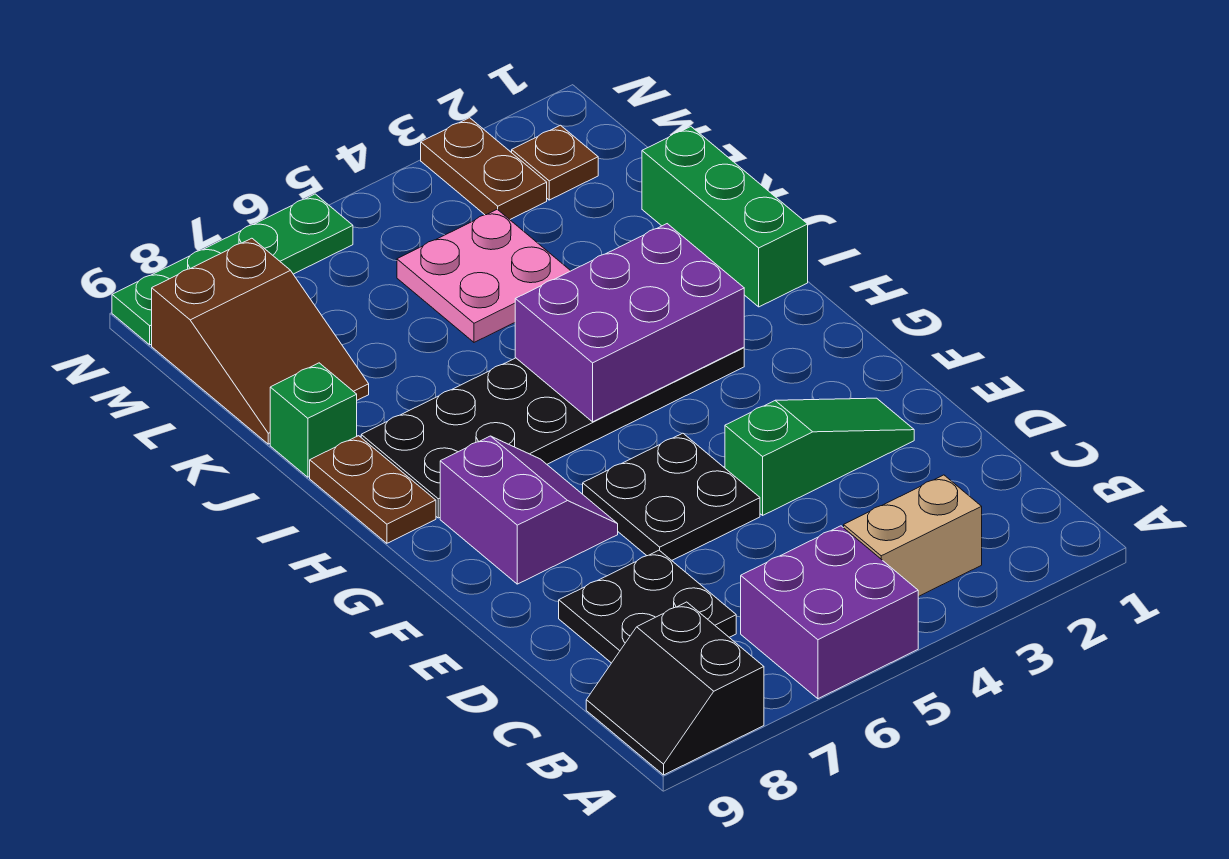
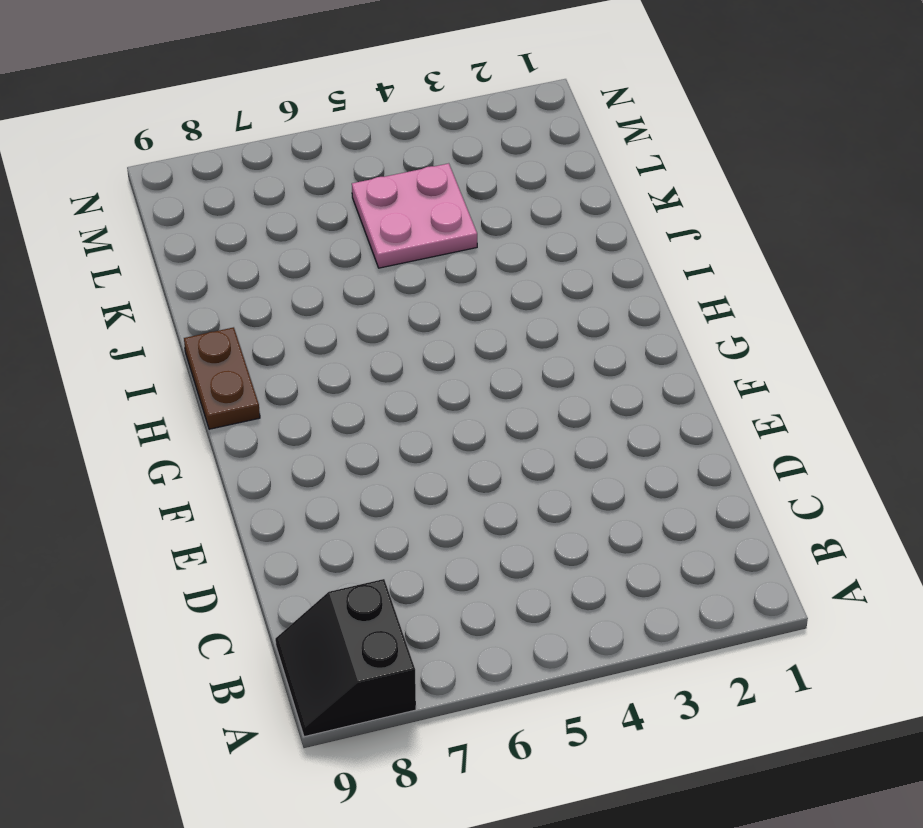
none -> purple 2x2 brick [741,526,918,699]
none -> tan 1x2 brick [844,475,982,597]
none -> black 2x2 plate [559,550,736,663]

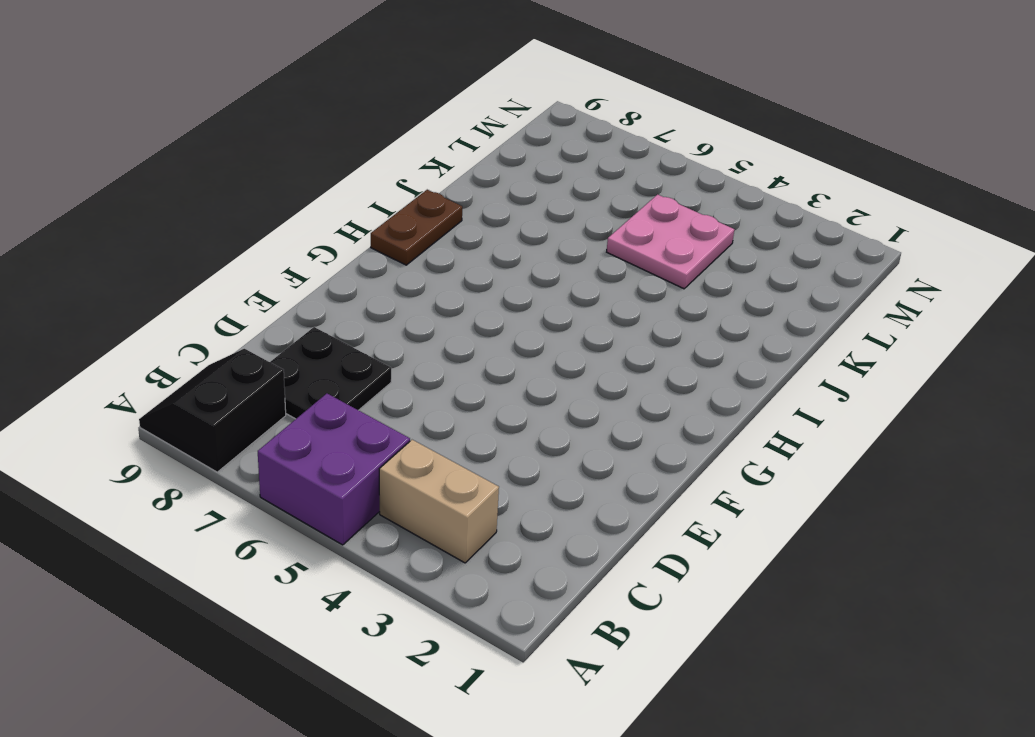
none -> green 1x3 slope [725,398,914,515]
none -> black 2x2 plate [583,433,760,560]
none -> purple 2x2 slope [440,436,618,584]

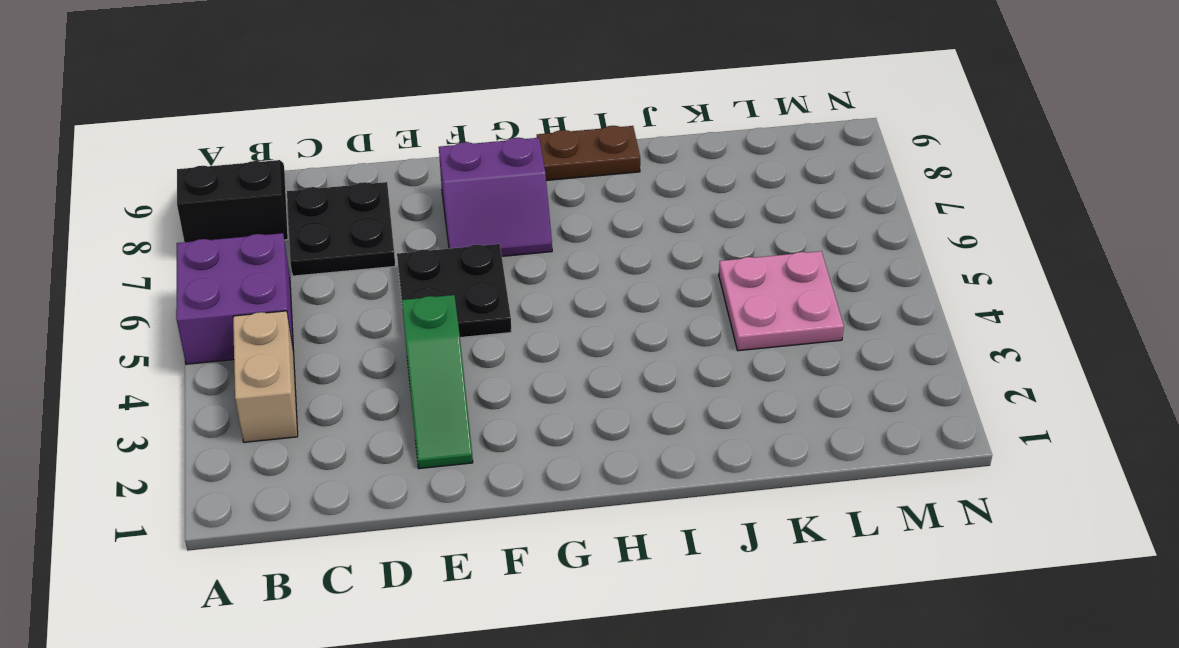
none -> black 2x6 plate [361,347,744,518]
none -> green 1x3 brick [642,127,808,307]
none -> green 1x1 brick [270,363,357,477]

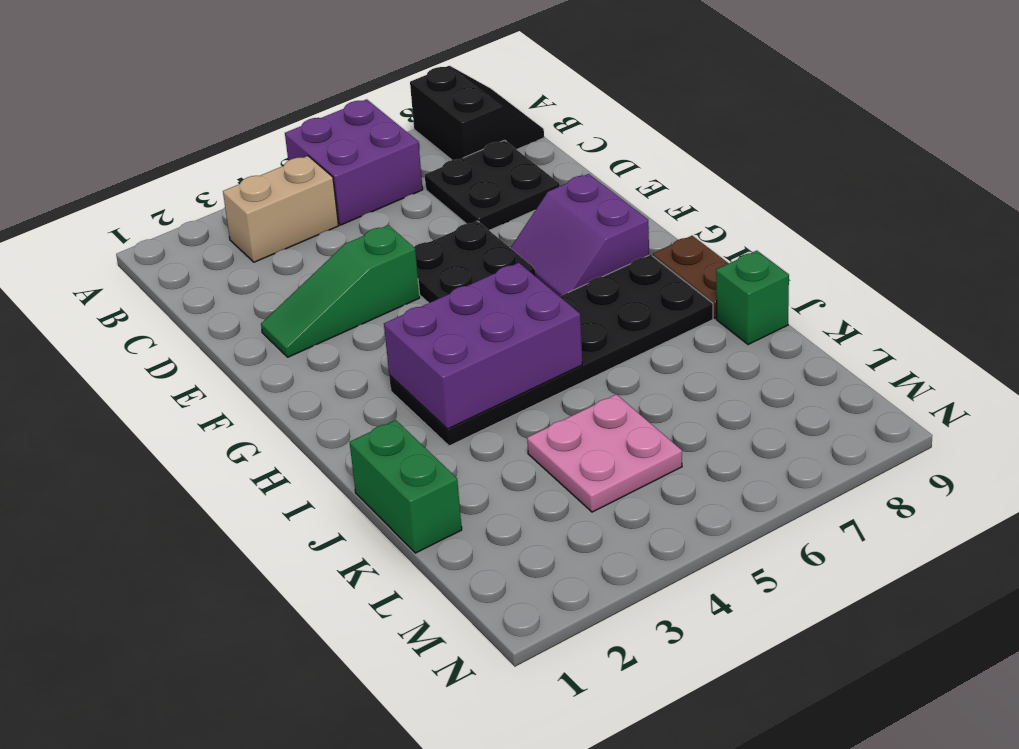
green 1x2 brick [350,420,462,553] -> green 1x3 brick [642,127,808,307]
none -> brown 2x3 slope [152,238,369,444]
none -> brown 1x1 plate [512,125,598,200]
none -> brown 1x2 plate [421,118,547,219]

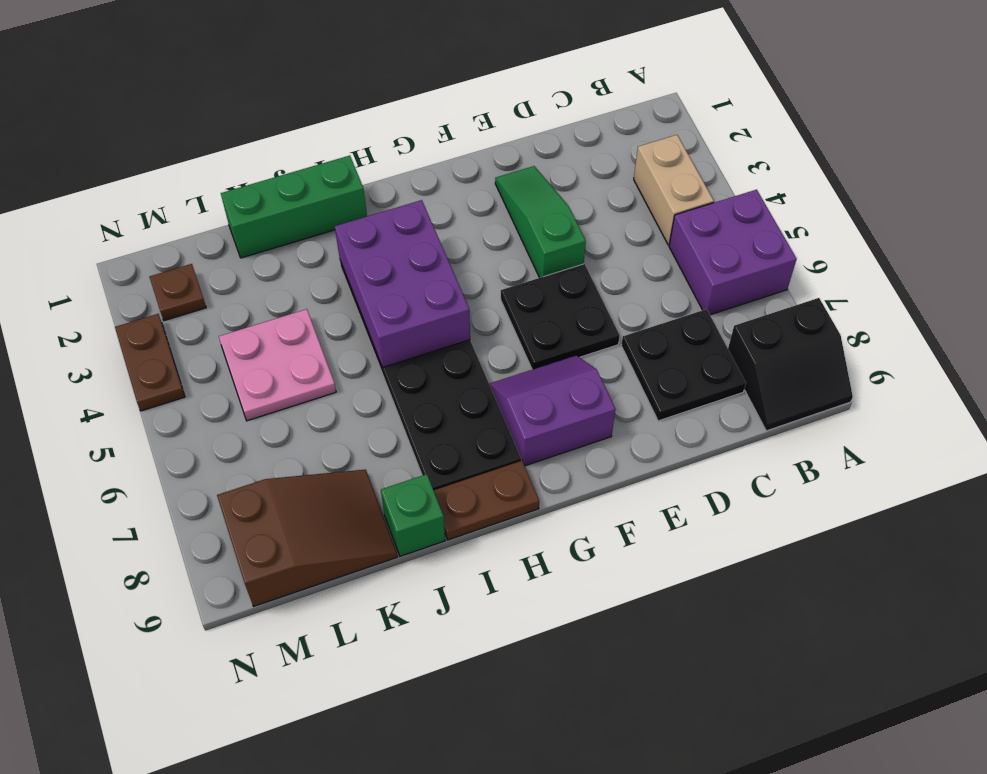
brown 1x2 plate [115,314,185,411] -> brown 1x2 plate turned to [421,118,547,219]
none -> green 1x4 plate [112,194,353,345]

